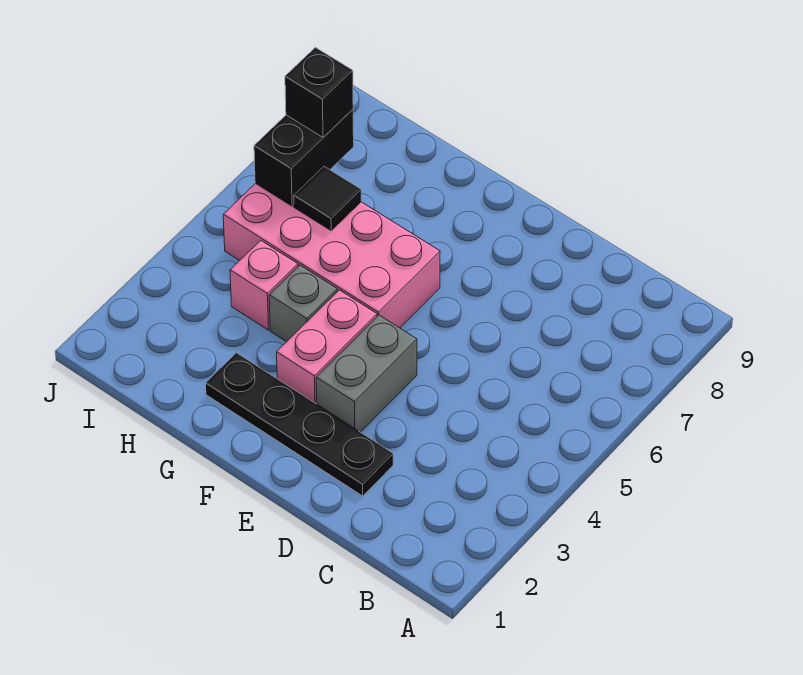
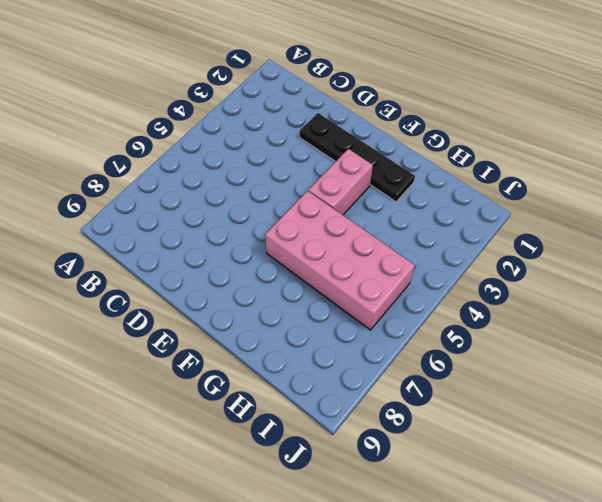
none -> grey 1x2 brick [316,315,417,432]
none -> grey 1x1 brick [269,265,337,342]

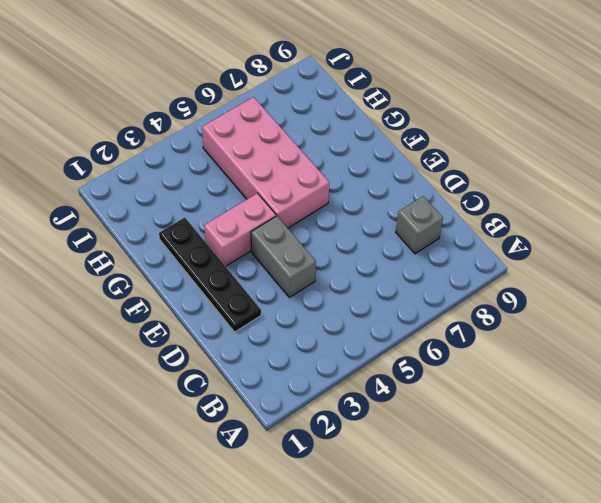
grey 1x1 brick [396,196,443,254] -> grey 1x1 brick moved to [269,265,337,342]
grey 1x2 brick [251,216,316,297] -> grey 1x2 brick turned to [316,315,417,432]
none -> pink 1x1 brick [230,240,298,330]
none -> black 1x1 tile [294,167,361,230]

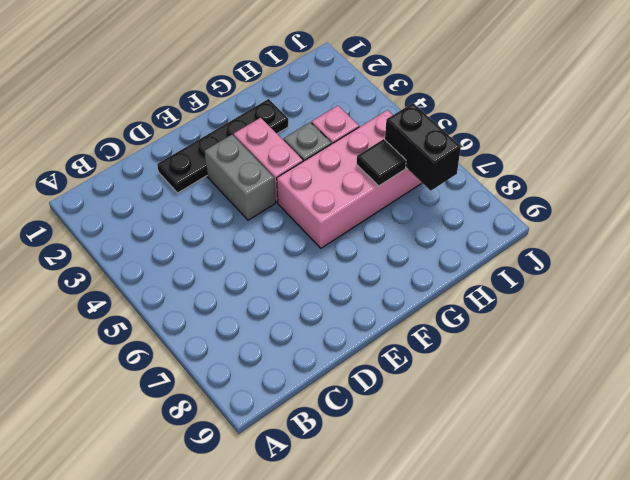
none -> black 1x1 brick [285,47,353,137]

